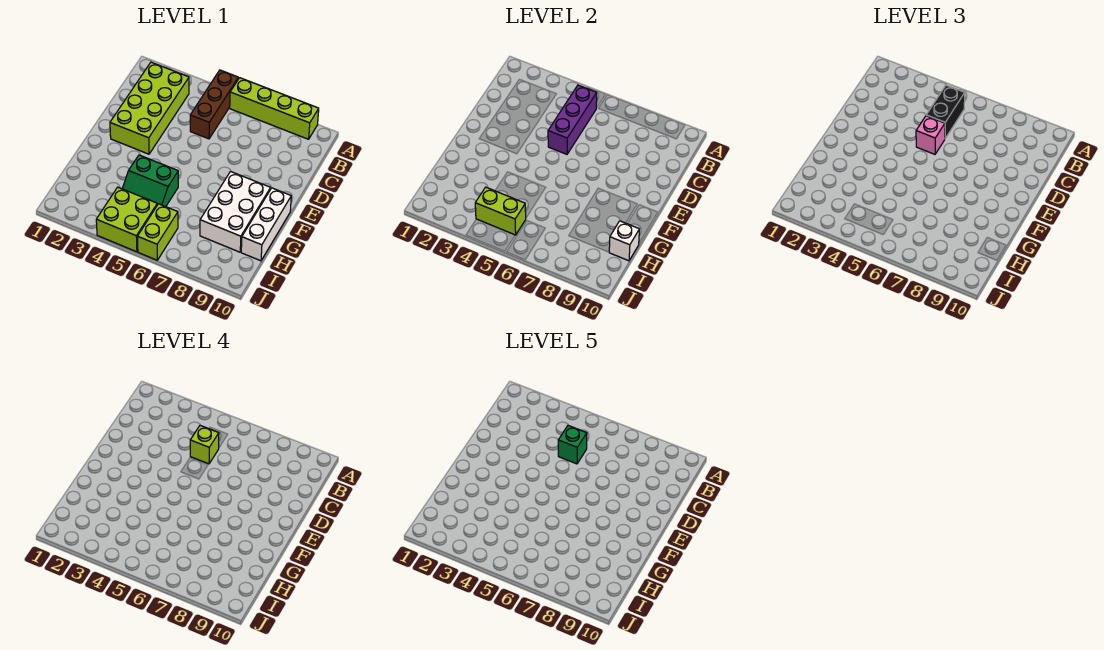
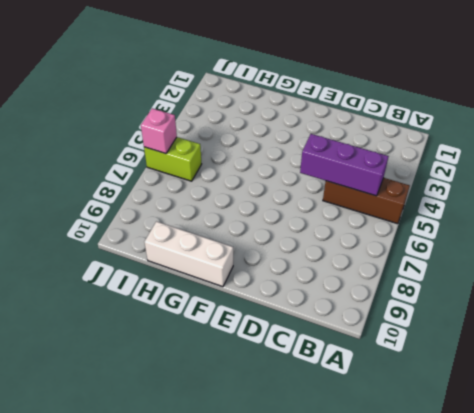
pink 1x1 brick [141,108,177,154] -> pink 1x1 brick moved to [916,116,945,154]
none -> lime 1x4 brick [230,78,319,139]
none -> lime 2x4 brick [110,62,189,154]
none -> white 2x3 brick [200,172,271,252]

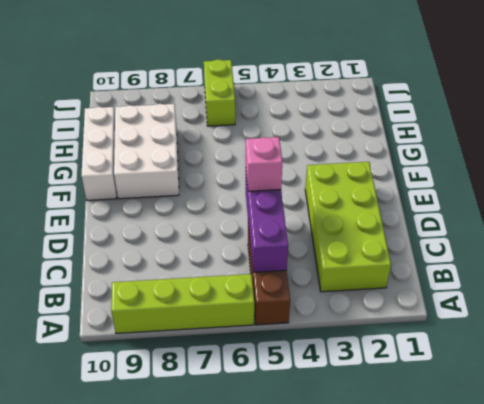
none -> green 2x2 slope [122,155,178,207]
none -> lime 2x2 brick [96,187,157,252]
none -> white 1x1 brick [609,221,639,261]

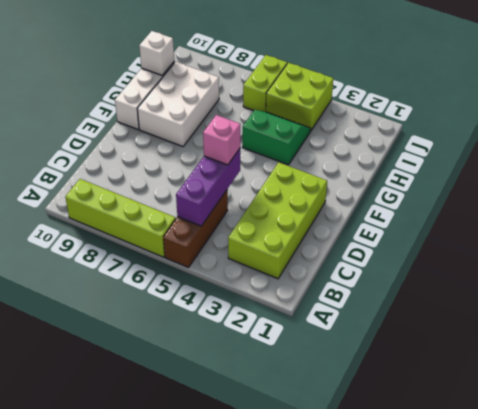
none -> lime 1x2 brick [475,187,526,235]
none -> black 1x2 brick [926,85,965,139]
none -> lime 1x1 brick [190,425,219,464]

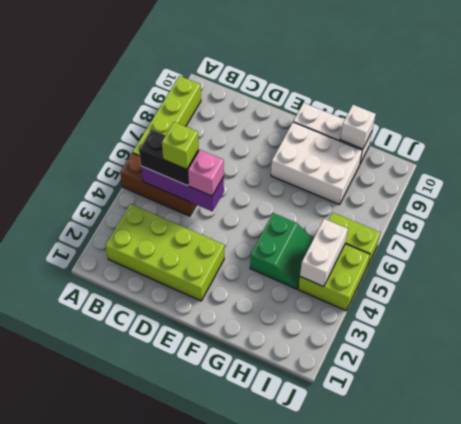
white 1x2 brick [300,219,348,287] -> lime 1x2 brick [475,187,526,235]
none -> green 1x1 brick [558,425,587,464]

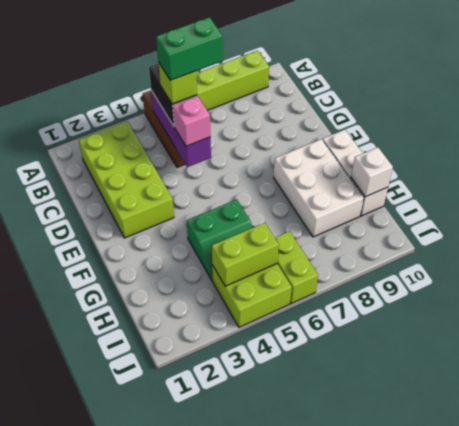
green 1x2 brick [156,17,223,80] -> green 1x1 brick [558,425,587,464]

